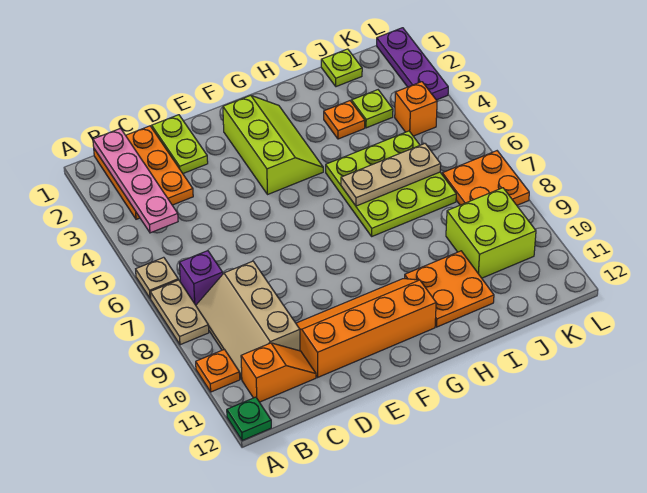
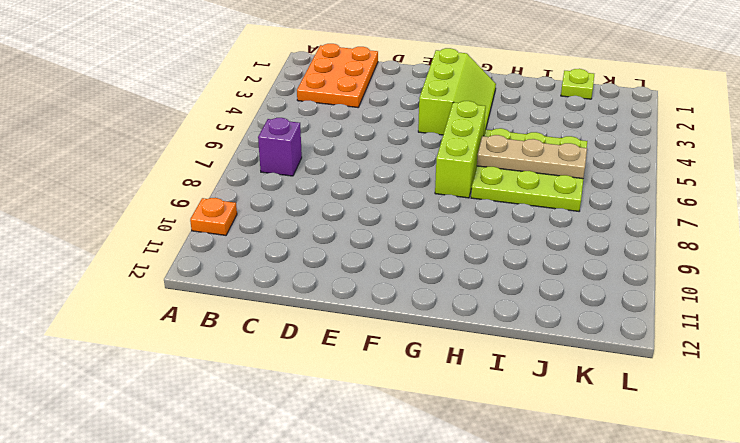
lime 1x3 brick [435,101,486,198] -> none
none -> tan 1x1 plate [136,257,178,299]
none -> tan 1x2 plate [150,280,209,345]
none -> green 1x1 plate [227,397,271,441]

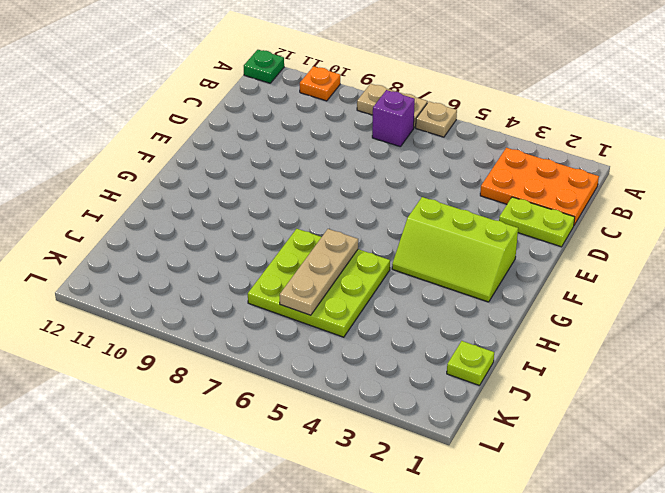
none -> tan 2x3 slope [196,261,300,379]
none -> orange 1x2 slope [241,343,316,402]
none -> orange 2x4 slope [296,279,436,377]

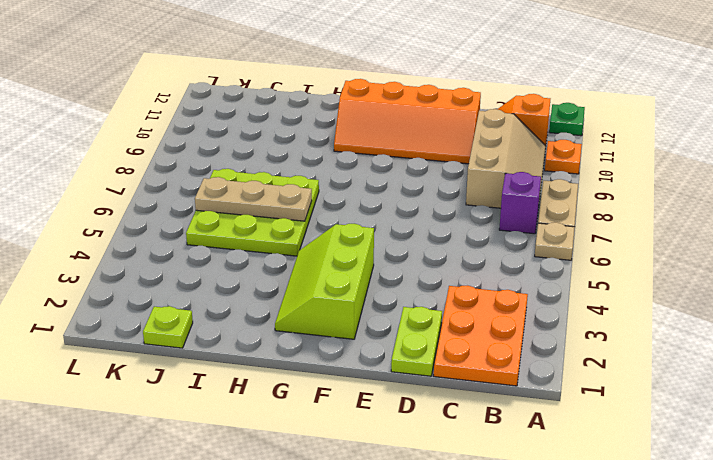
none -> orange 2x2 plate [405,251,494,327]
none -> orange 1x1 plate [324,101,365,139]
none -> lime 1x1 plate [352,90,393,128]

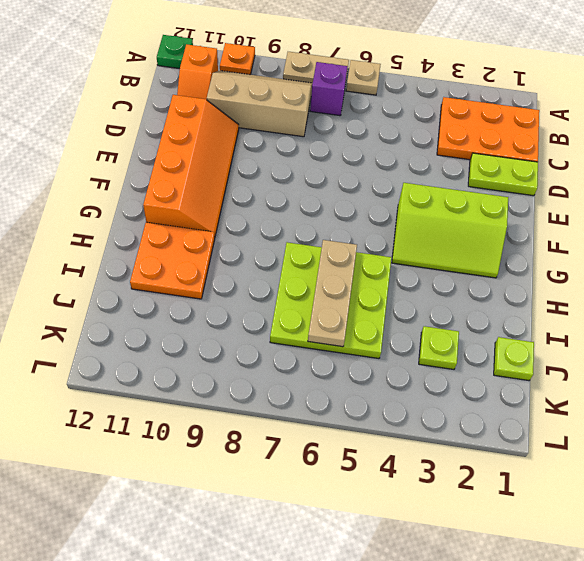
none -> orange 1x1 plate [324,101,365,139]
none -> lime 2x2 brick [446,188,536,278]
none -> orange 1x1 brick [395,82,437,136]

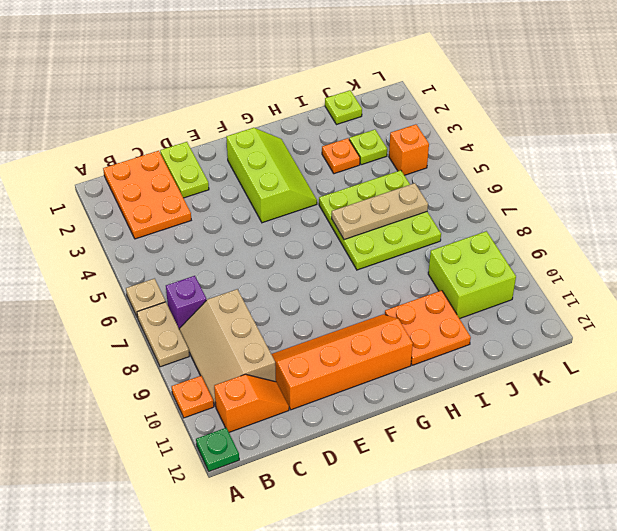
none -> orange 2x2 plate [442,151,529,205]
none -> purple 1x3 plate [377,28,448,100]
none -> pink 1x4 plate [93,129,178,233]

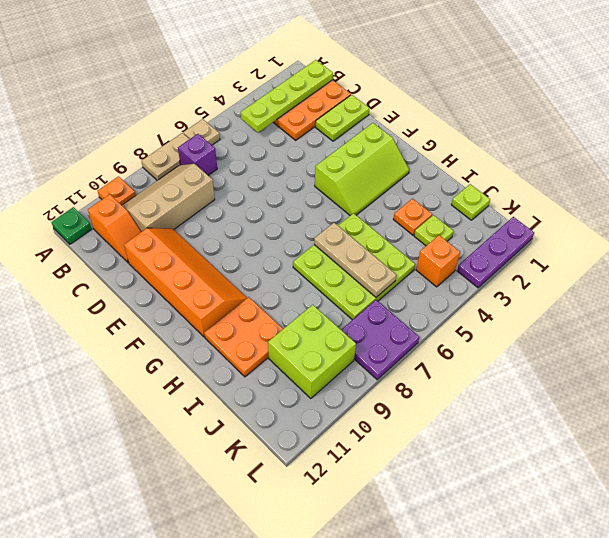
lime 1x4 plate [241,60,333,132] -> pink 1x4 plate [93,129,178,233]
purple 2x2 plate [341,300,419,380] -> orange 2x2 plate [442,151,529,205]

